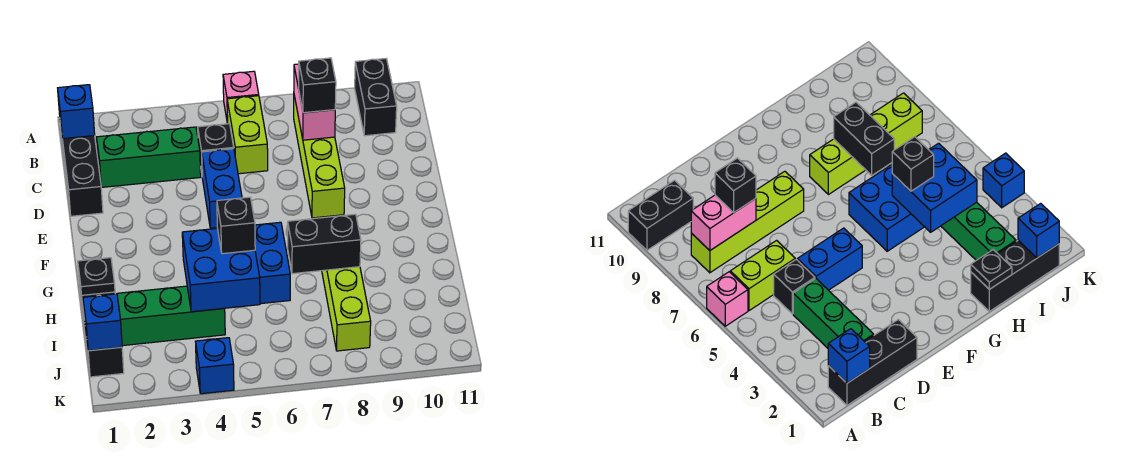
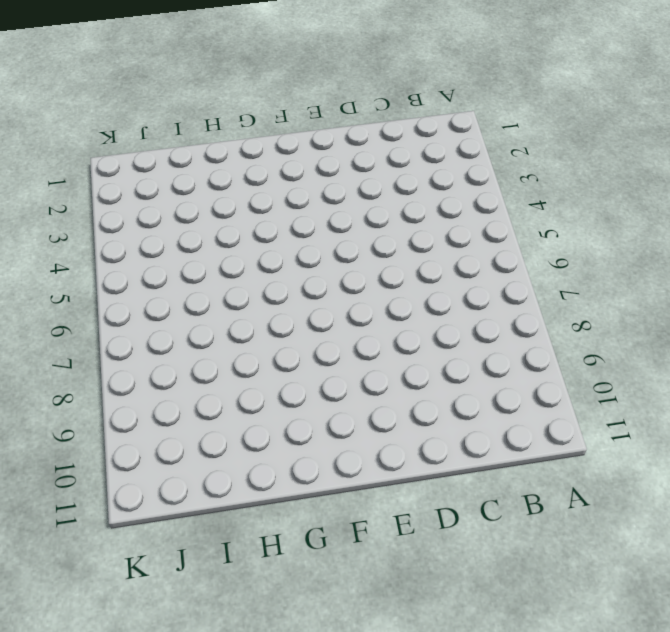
none -> pink 1x1 brick [223,71,259,124]
none -> black 1x2 brick [355,59,397,136]
none -> black 1x3 brick [60,123,103,216]

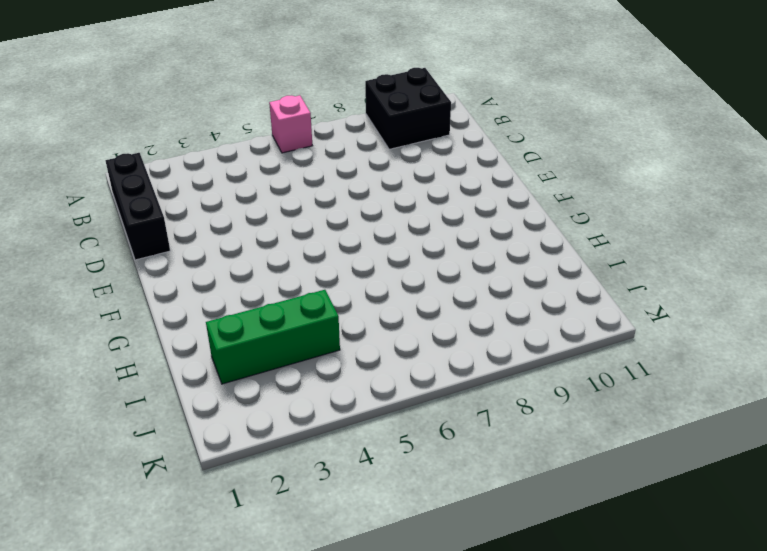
black 2x2 brick [365,68,451,149] -> black 1x2 brick [355,59,397,136]
none -> lime 1x2 brick [227,96,268,174]
none -> lime 1x4 brick [294,96,345,218]
none -> green 1x3 brick [97,127,201,187]

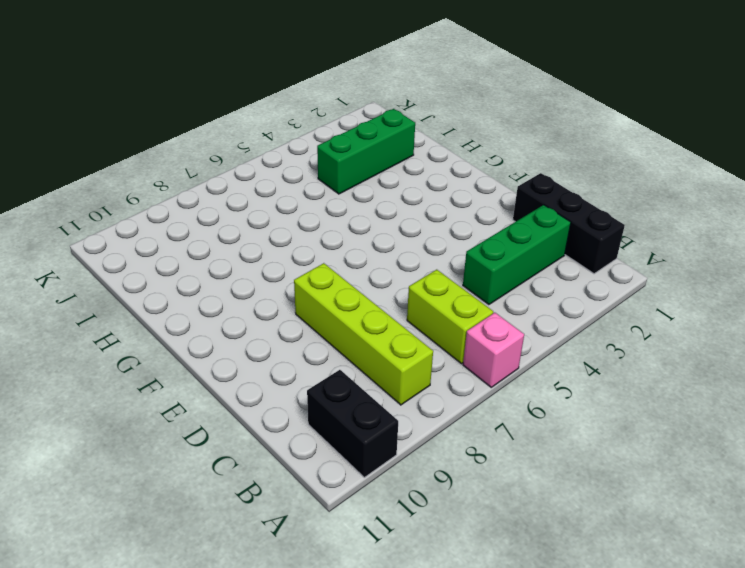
none -> black 1x1 brick [198,124,234,173]
none -> blue 1x2 brick [202,149,242,228]
none -> blue 2x2 brick [255,222,290,304]

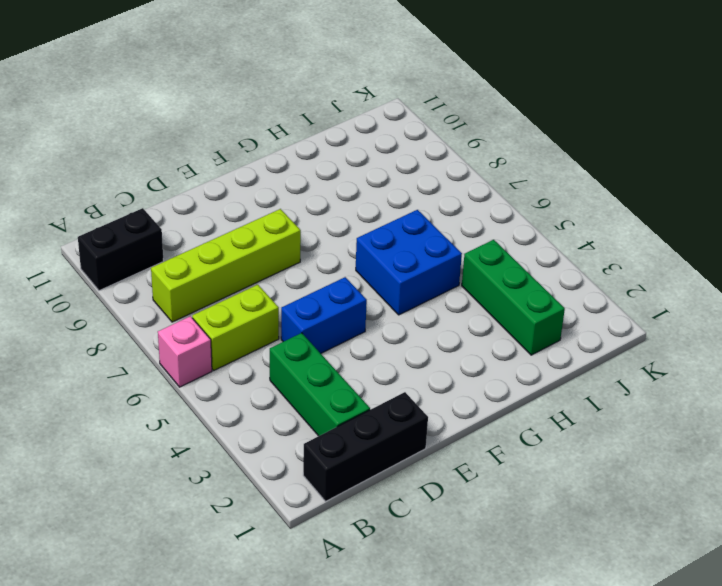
none -> black 1x1 brick [198,124,234,173]
none -> lime 1x4 brick [322,267,371,351]
none -> black 1x3 brick [79,279,124,377]

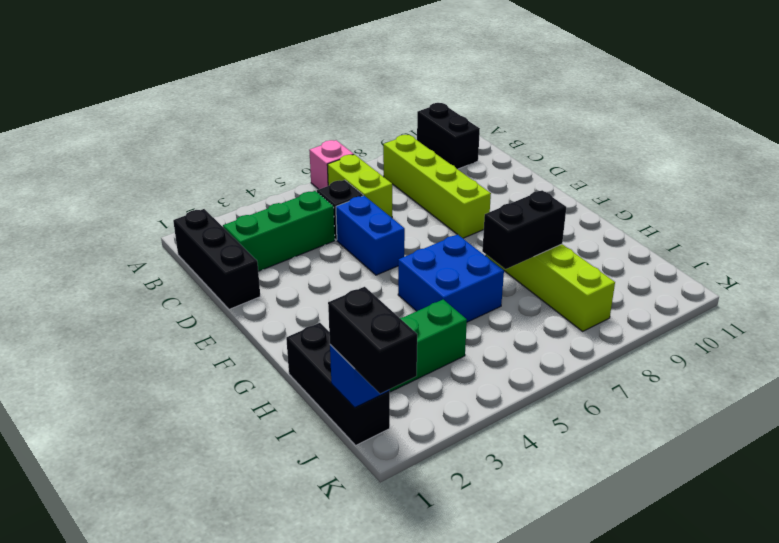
black 1x2 brick [328,287,417,394] -> none
none -> blue 1x1 brick [195,338,234,394]
none -> blue 1x1 brick [58,85,95,139]
none -> pink 1x2 brick [294,64,335,140]

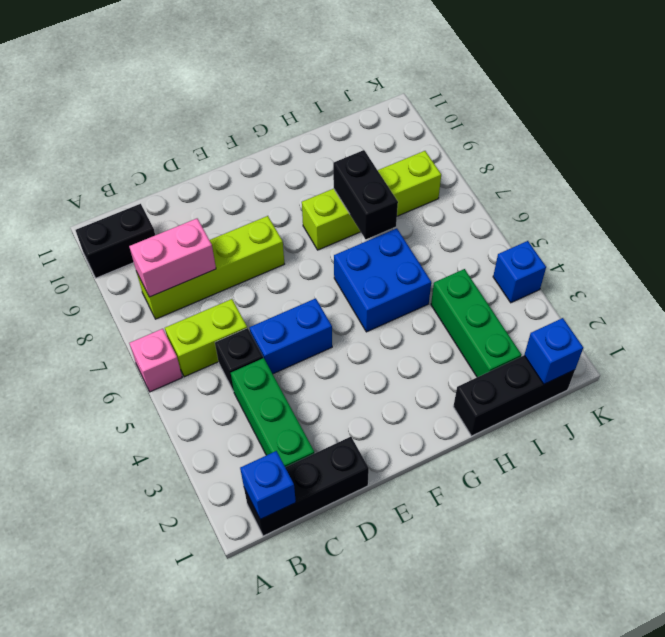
none -> black 1x1 plate [78,258,115,295]
none -> blue 2x2 brick [182,228,260,312]
none -> black 1x1 brick [299,58,336,113]

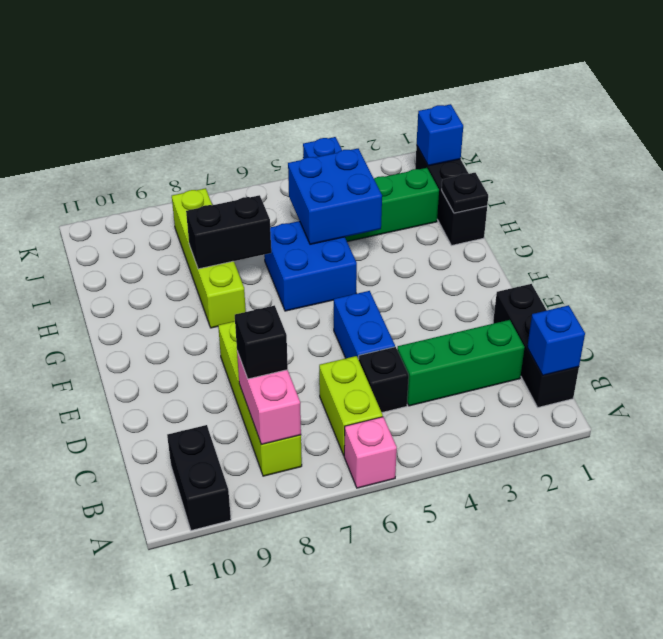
none -> black 1x1 brick [217,197,255,254]

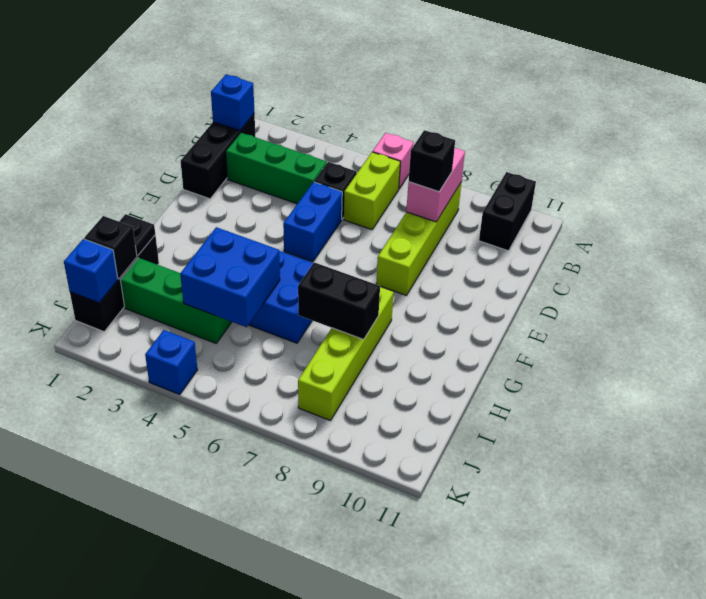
black 1x1 brick [84,216,137,279] -> black 1x1 brick moved to [217,197,255,254]

